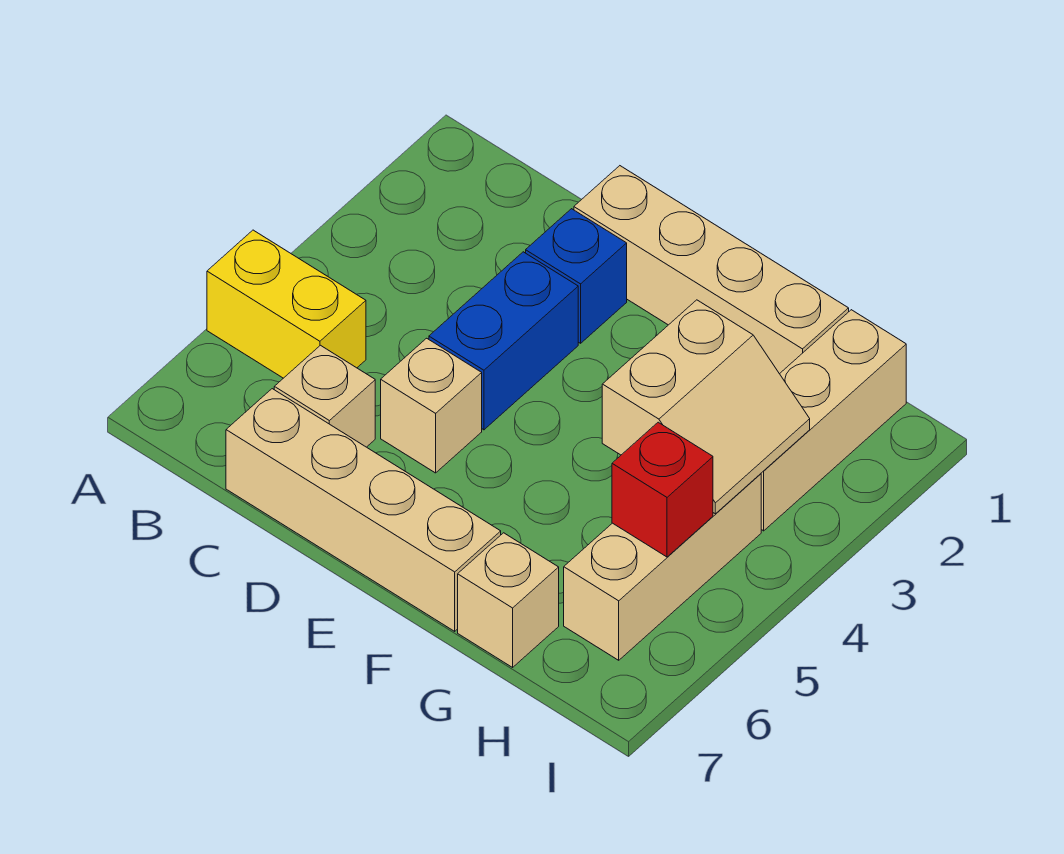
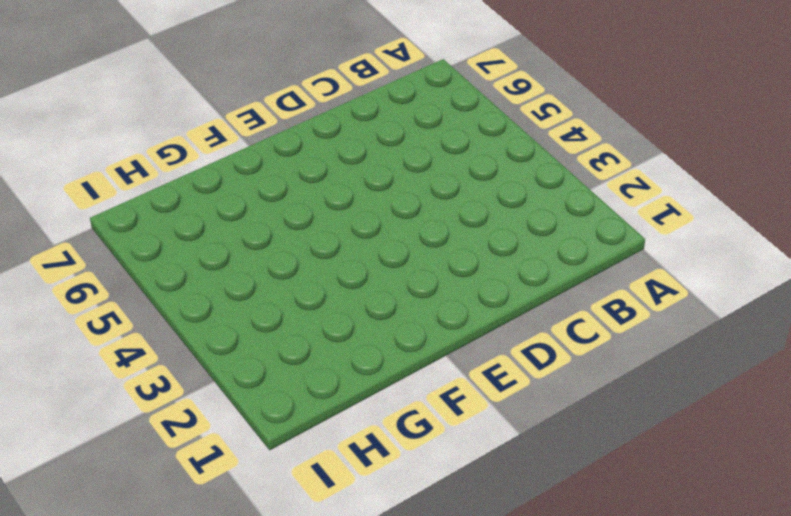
none -> yellow 1x2 brick [207,230,366,378]
none -> tan 1x1 brick [274,345,375,447]
none -> tan 1x4 brick [226,389,501,631]

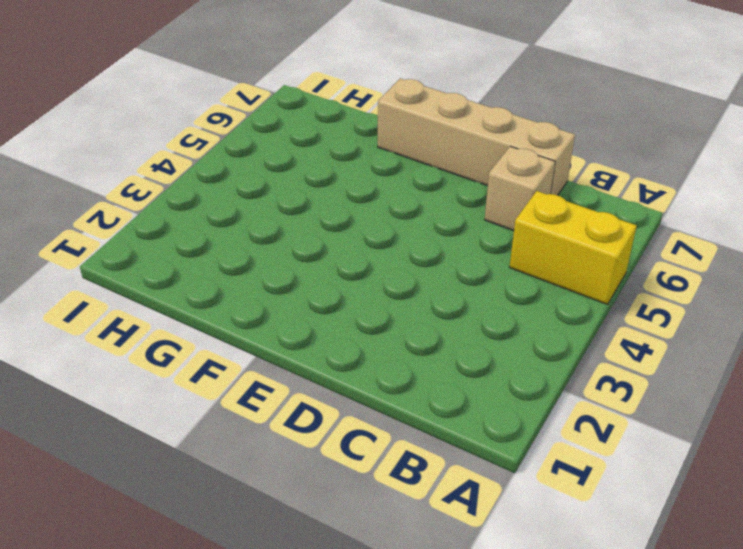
none -> tan 1x4 brick [574,166,849,374]
none -> blue 1x1 brick [526,209,627,343]
none -> blue 1x2 brick [429,252,578,430]

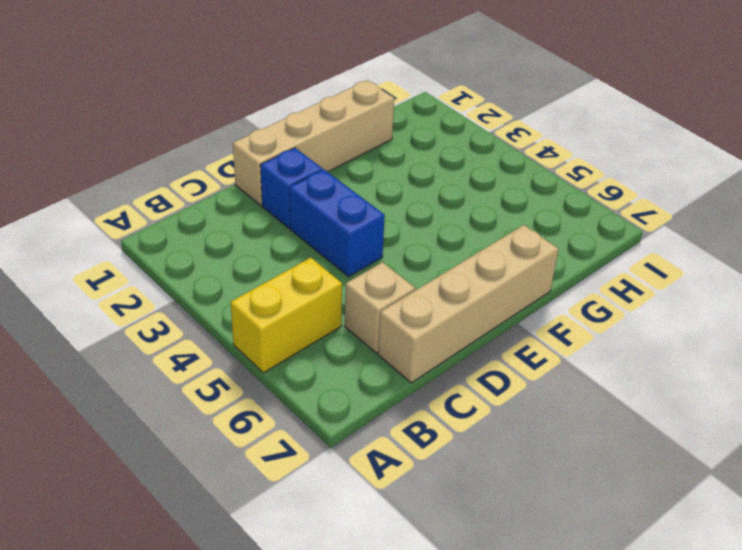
none -> tan 1x1 brick [381,338,482,473]
none -> tan 1x1 brick [458,533,559,667]
none -> tan 1x3 brick [761,310,906,531]

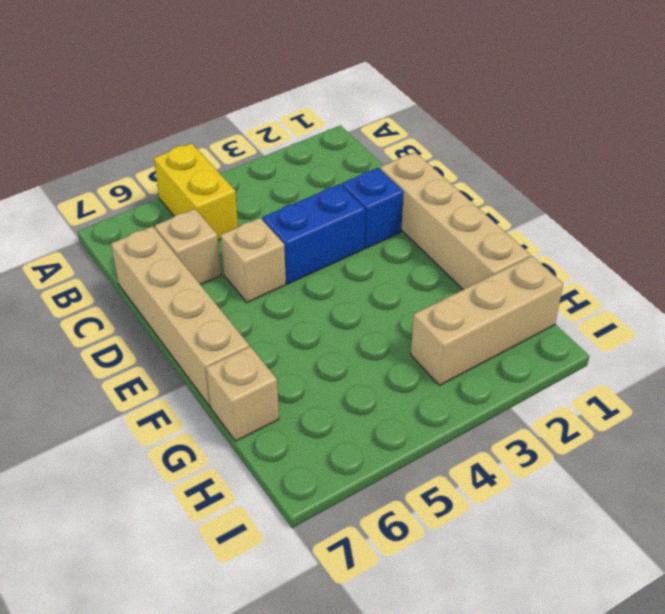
none -> tan 1x3 brick [564,474,761,660]
none -> tan 2x2 slope [602,300,810,514]
none -> red 1x1 brick [612,422,713,557]

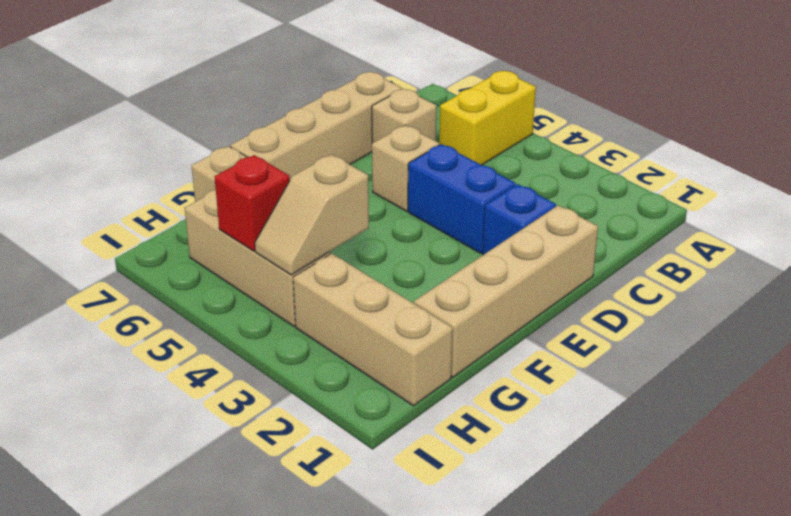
tan 1x2 slope [255,154,369,275] -> tan 2x2 slope [602,300,810,514]

